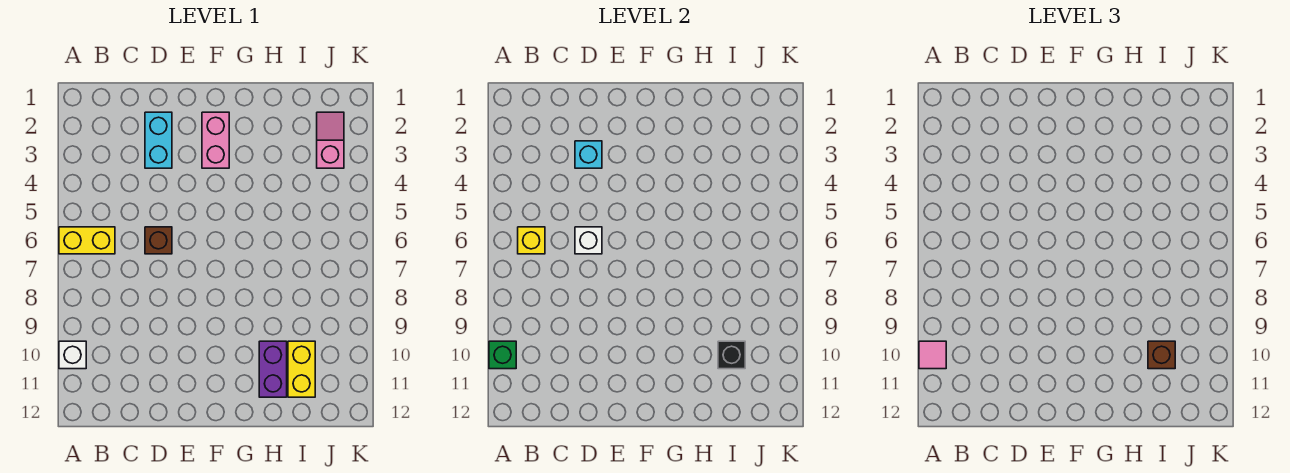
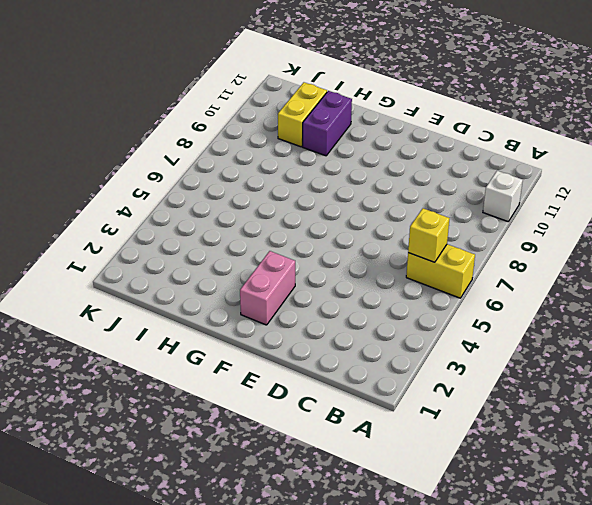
none -> cyan 1x2 brick [145,112,172,168]
none -> brown 1x1 brick [145,227,172,254]
none -> pink 1x2 slope [317,112,344,168]

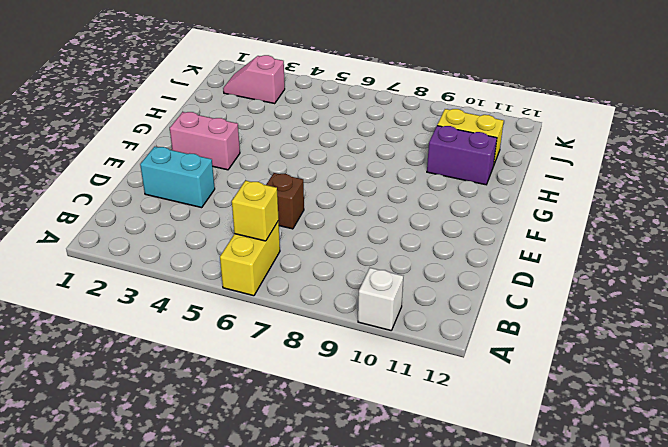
none -> green 1x1 brick [489,341,516,369]
none -> cyan 1x1 brick [575,141,602,168]
none -> white 1x1 brick [575,227,602,254]

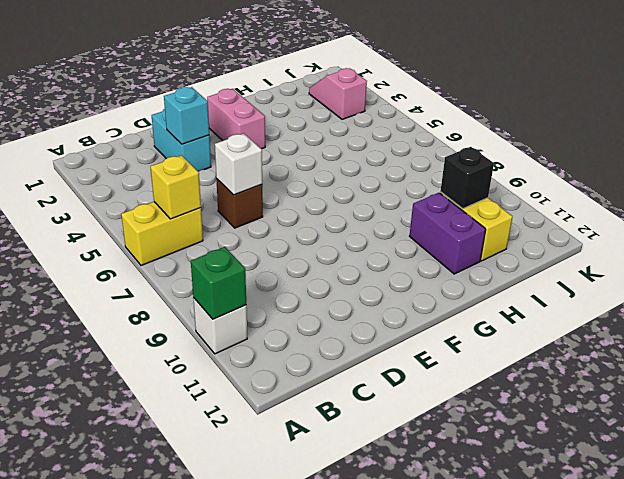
none -> pink 1x1 tile [919,341,946,369]
none -> brown 1x1 brick [1148,341,1175,369]

